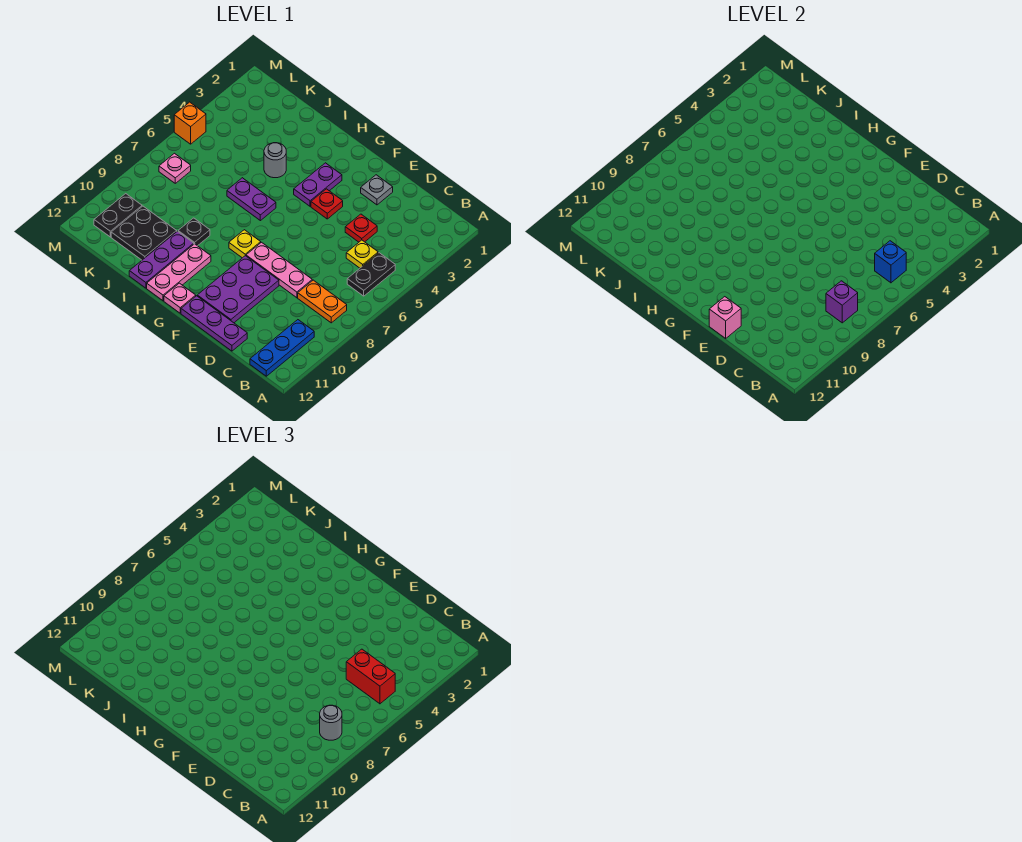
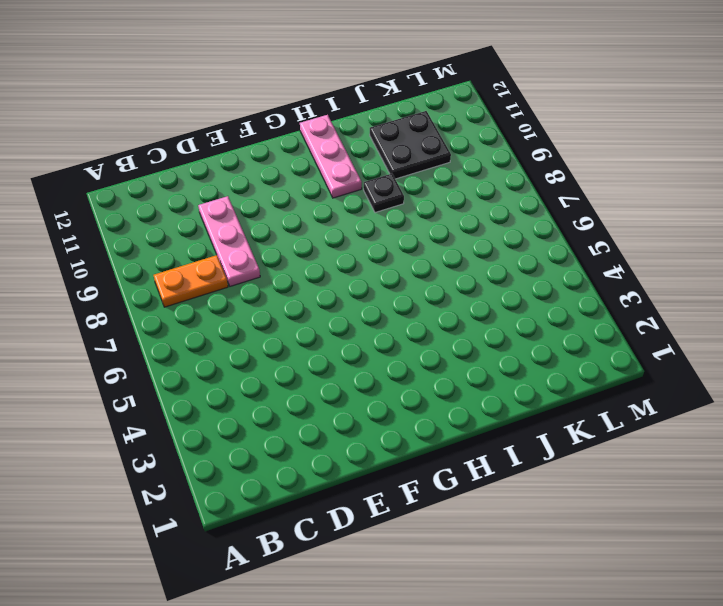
pink 1x3 plate [198,196,260,286] -> pink 1x3 plate turned to [246,242,312,298]
none -> black 1x2 plate [347,253,395,296]
none -> blue 1x3 plate [250,320,314,376]
none -> yellow 1x1 plate [346,240,378,268]

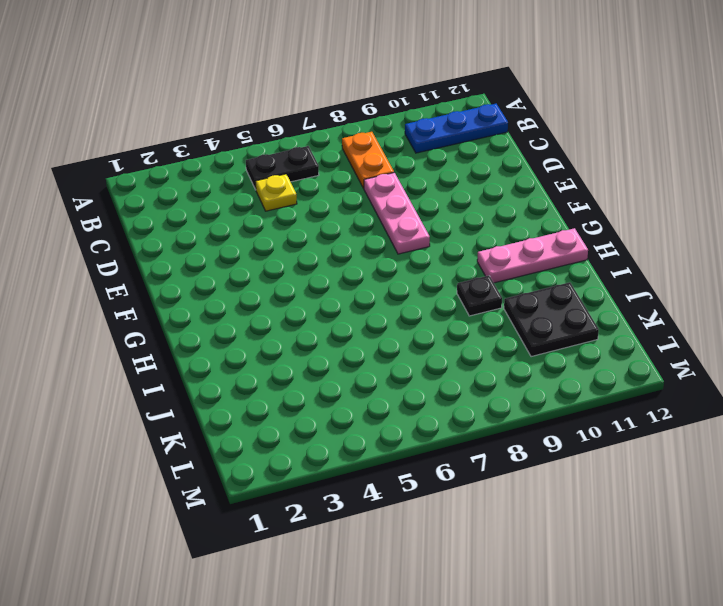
none -> red 1x1 plate [345,214,377,242]
none -> purple 1x3 plate [181,296,247,351]
none -> grey 1x1 plate [361,175,393,205]

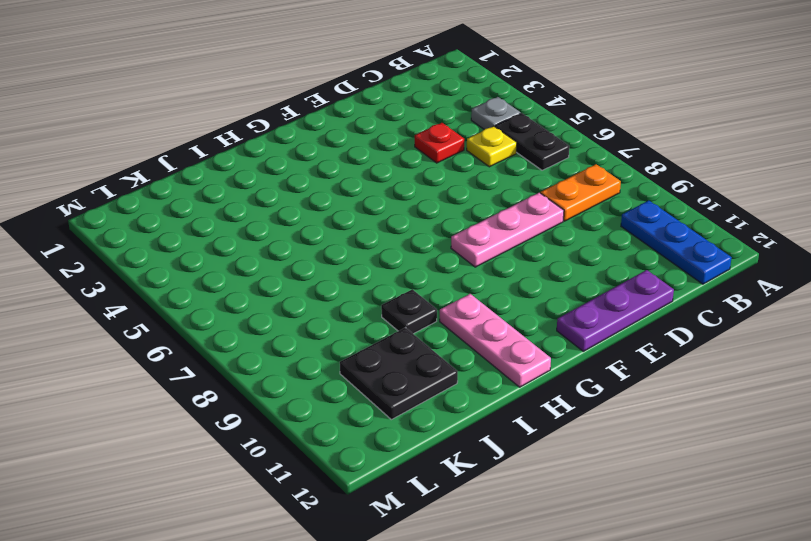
grey 1x1 plate [471,97,520,129] -> grey 1x1 plate moved to [361,175,393,205]
none -> purple 2x3 plate [197,256,279,323]
none -> red 1x1 plate [311,189,343,219]
none -> purple 1x2 plate [294,163,342,206]

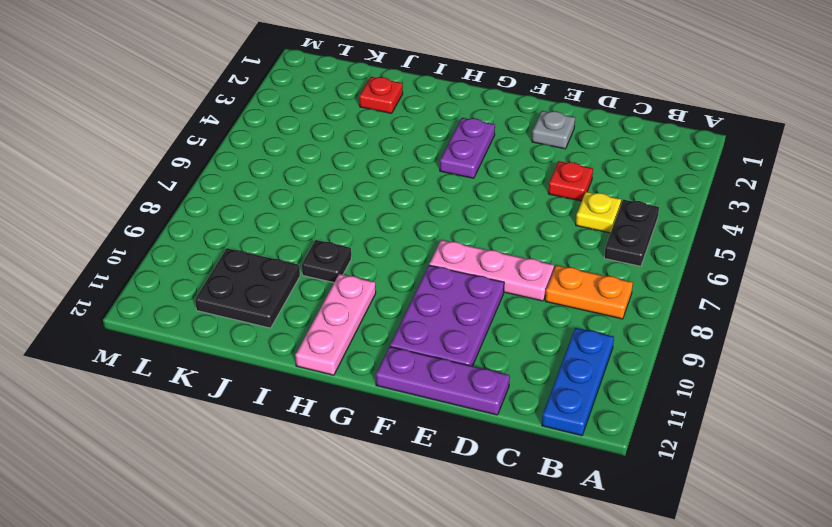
red 1x1 plate [359,77,403,113] -> red 1x1 plate moved to [311,189,343,219]
none -> yellow 1x1 plate [229,230,261,258]
none -> pink 1x1 plate [164,283,196,313]
none -> purple 1x2 plate [227,178,276,221]

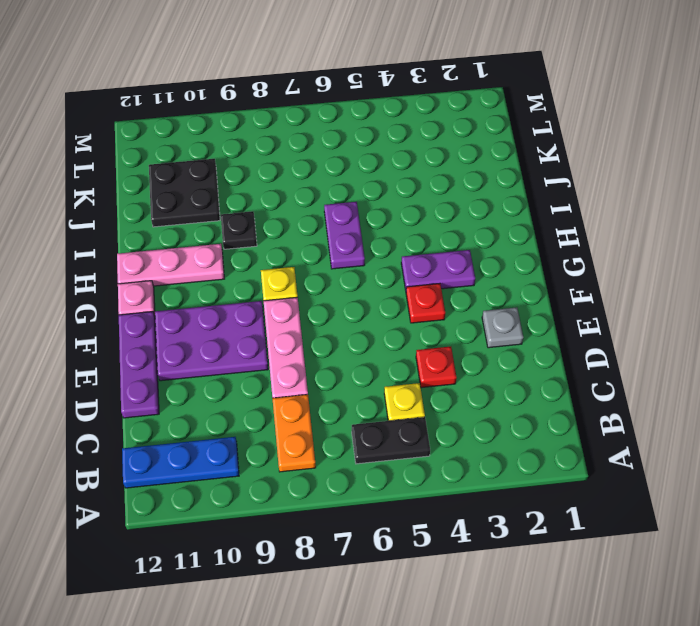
none -> grey 1x1 round brick [264,143,286,178]
none -> purple 1x3 plate [129,231,194,288]
none -> pink 1x1 plate [159,153,191,183]

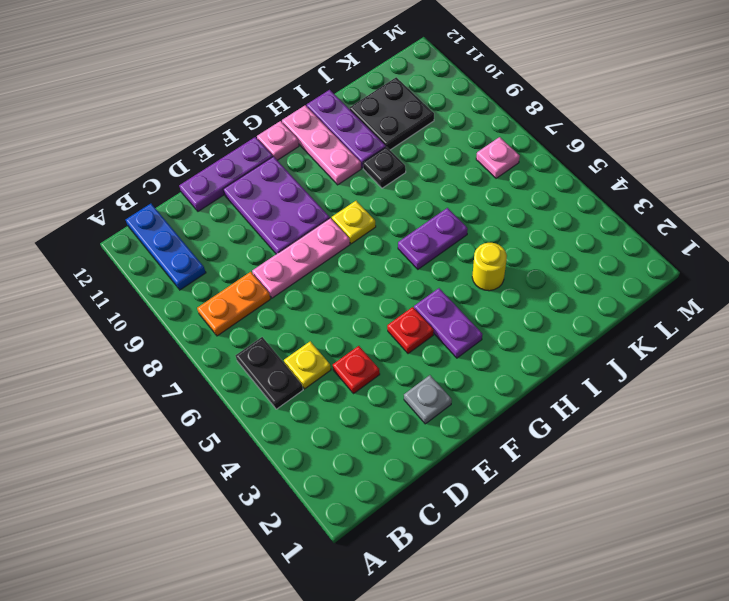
yellow 1x1 round brick [472,243,507,291] -> grey 1x1 round brick [264,143,286,178]
none -> black 1x2 plate [94,194,142,237]
none -> orange 1x1 brick [174,102,206,144]
none -> blue 1x1 brick [875,241,906,283]

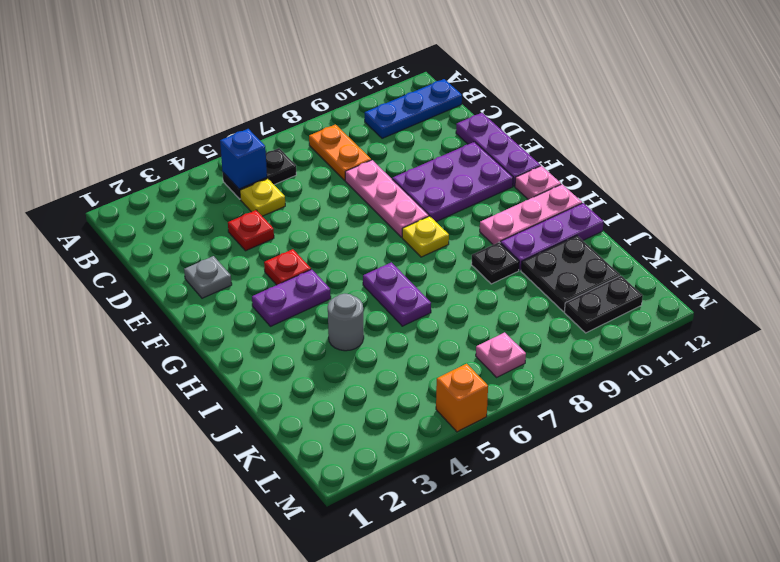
none -> purple 1x1 brick [826,281,858,323]
none -> pink 1x1 brick [709,297,741,338]
none -> red 1x2 brick [346,649,395,704]

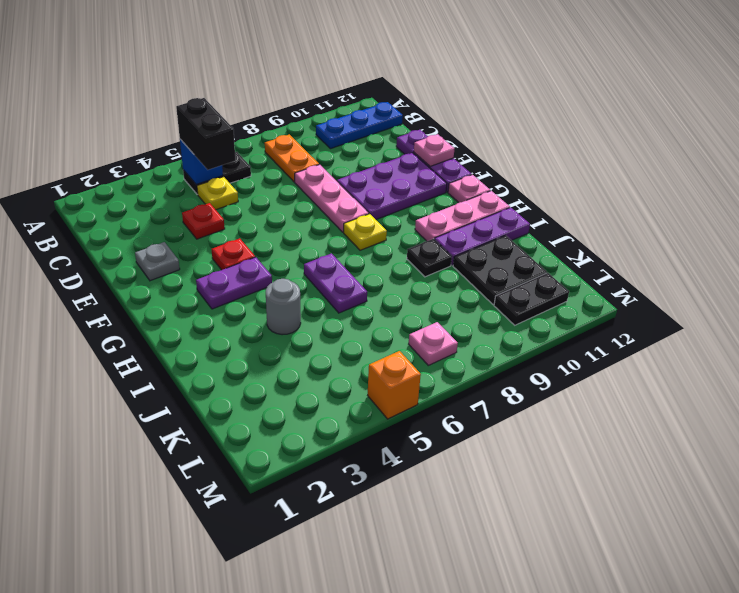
black 1x2 brick [176,98,236,170] -> red 1x2 brick [346,649,395,704]
pink 1x1 plate [414,134,455,166] -> pink 1x1 brick [709,297,741,338]
none -> purple 1x1 brick [826,281,858,323]
none -> grey 1x1 round brick [320,705,342,740]

